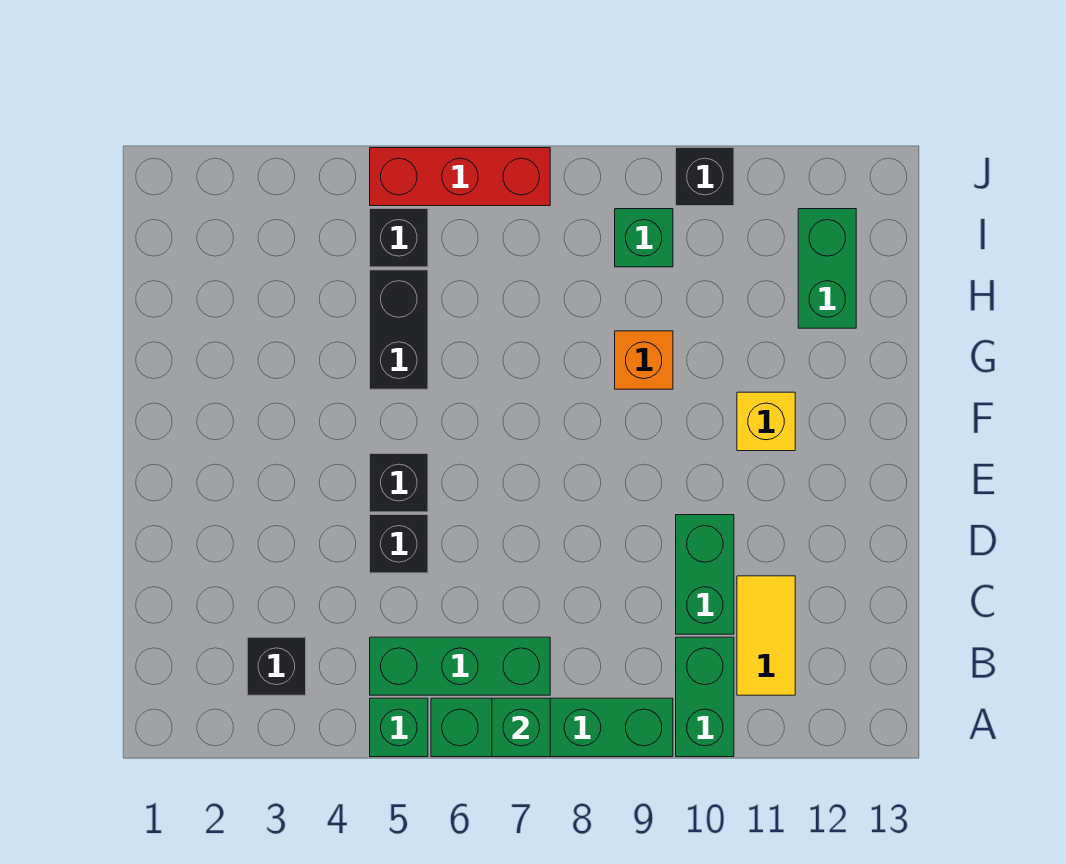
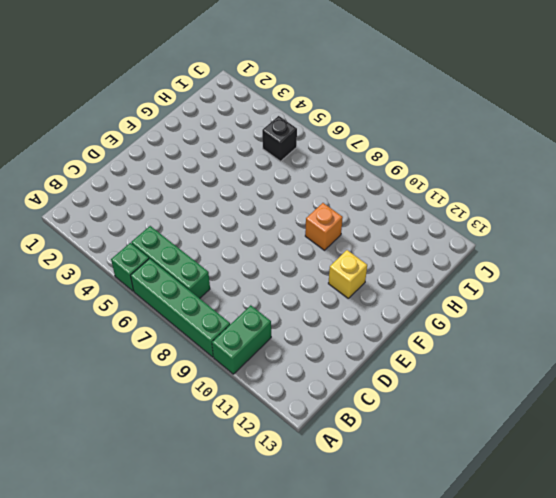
none -> black 1x1 brick [247,637,306,695]
none -> yellow 1x2 tile [737,576,795,695]
none -> green 1x2 brick [676,515,734,634]

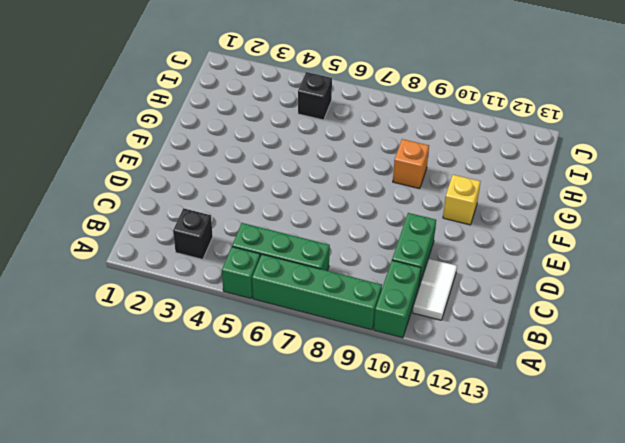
white 1x2 tile [413,259,457,320] -> yellow 1x2 tile [737,576,795,695]
none -> black 1x1 brick [370,515,428,573]
none -> black 1x1 brick [370,454,428,512]
none -> black 1x2 brick [370,270,428,389]

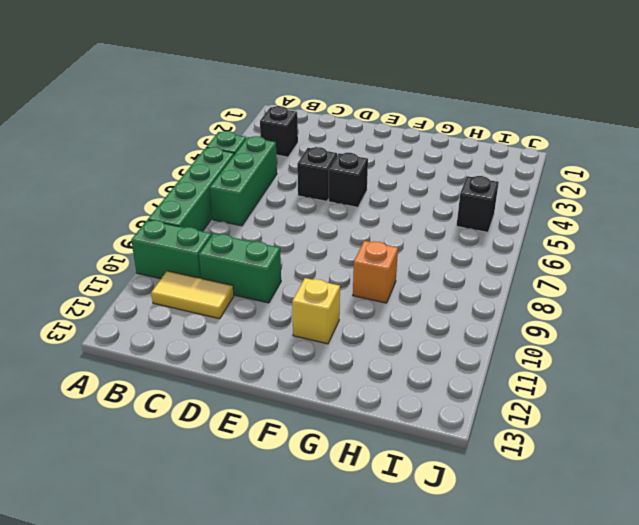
none -> black 1x2 brick [370,270,428,389]
none -> green 1x2 brick [798,209,856,328]
none -> green 1x1 brick [615,209,673,267]

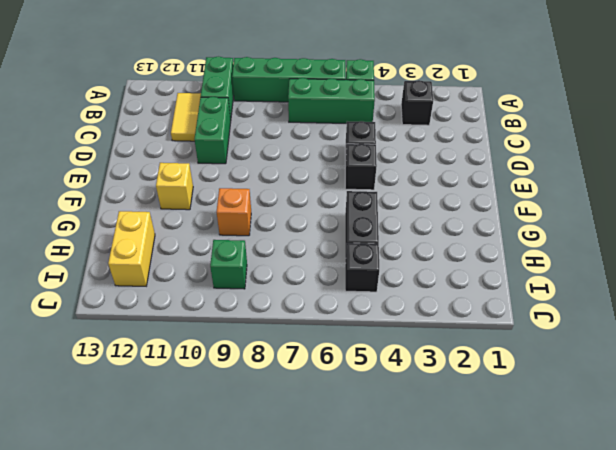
yellow 1x2 brick [108,211,155,286] -> green 1x2 brick [798,209,856,328]
none -> red 1x3 brick [370,148,550,206]
none -> black 1x1 brick [676,148,734,206]
none -> green 1x1 brick [492,698,550,757]

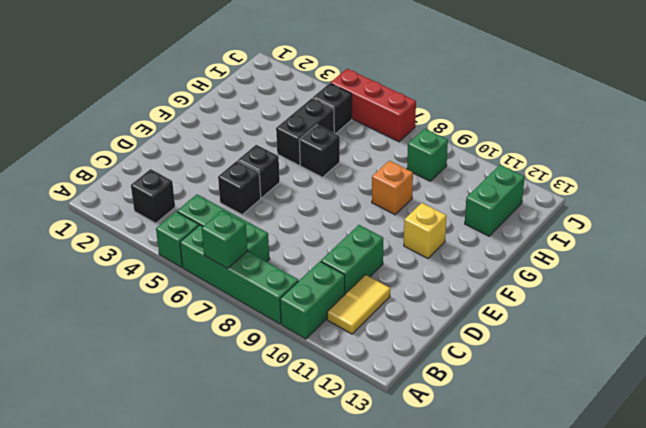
black 1x1 brick [299,125,340,177] -> black 1x1 brick moved to [676,148,734,206]

